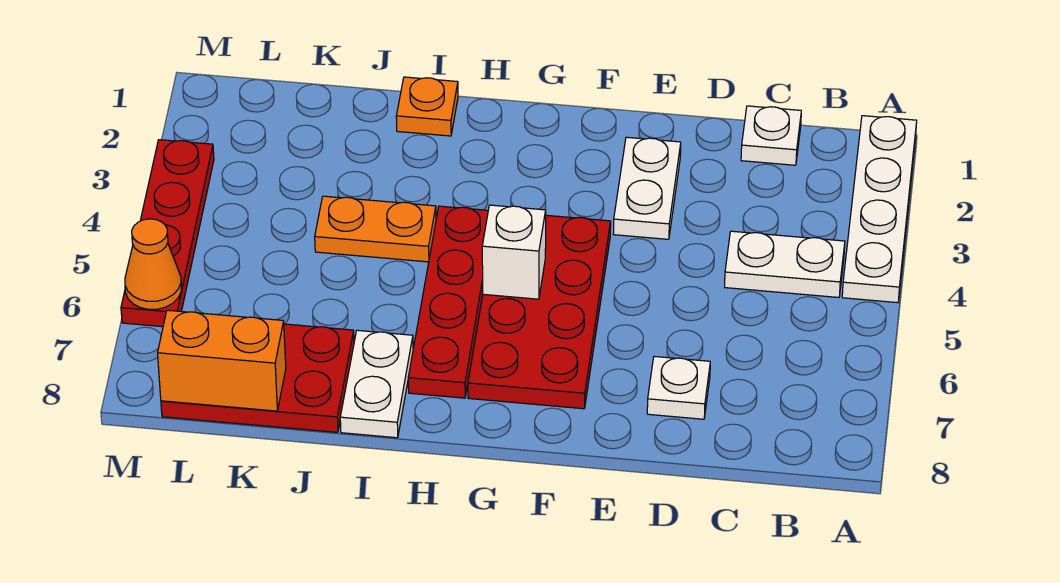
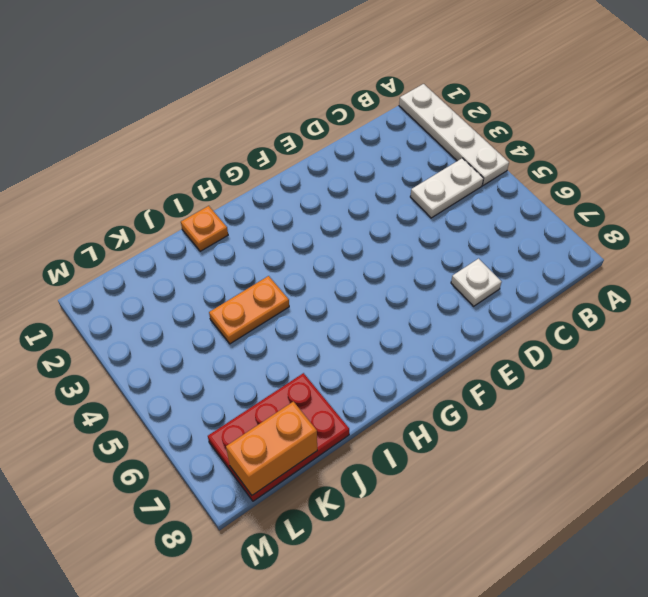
none -> white 1x1 plate [741,106,801,165]
none -> white 1x2 plate [613,137,681,239]
none -> red 2x4 plate [468,215,611,409]

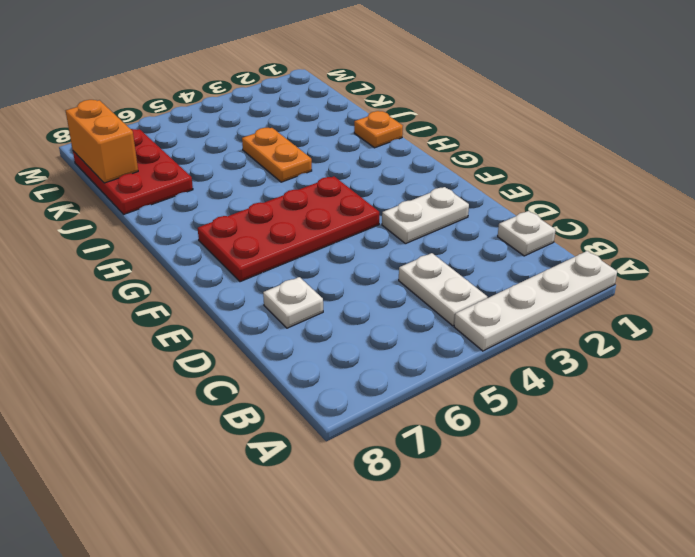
none -> red 1x4 plate [408,206,488,398]
none -> white 1x2 plate [340,330,413,438]
none -> red 1x4 plate [121,140,214,327]

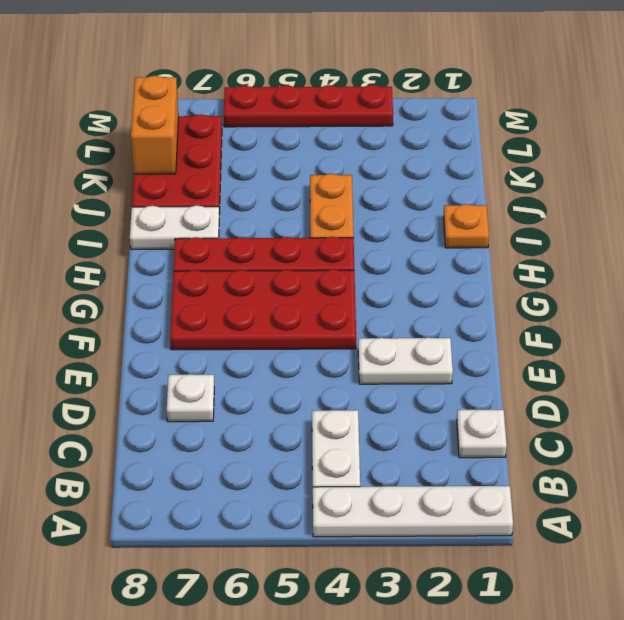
none -> white 1x1 brick [482,205,546,299]
none -> orange 1x1 cone [125,219,181,309]

